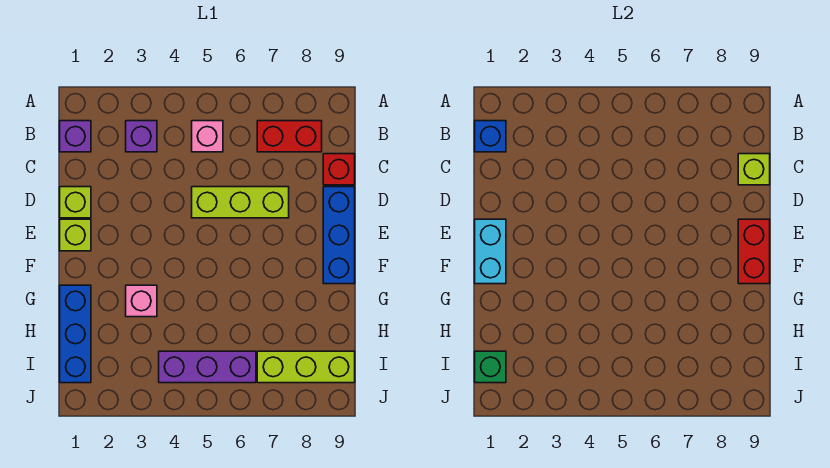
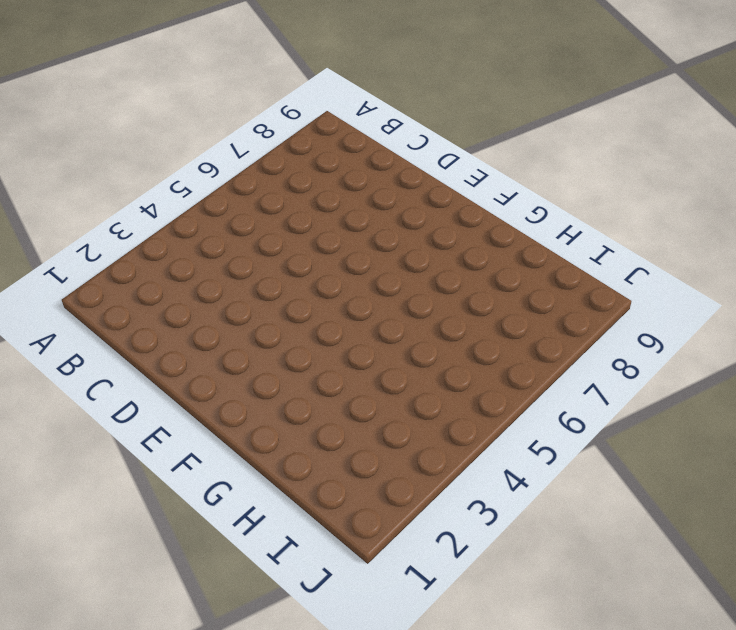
none -> purple 1x1 brick [60,121,91,152]
none -> purple 1x1 brick [126,121,157,152]
none -> pink 1x1 brick [192,121,223,152]

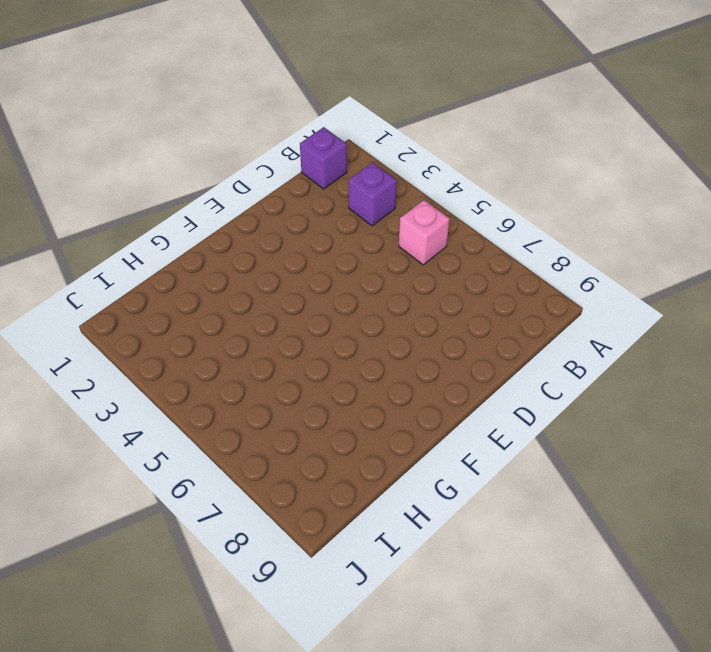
none -> red 1x2 brick [257,121,322,152]
none -> red 1x1 brick [323,154,355,185]
none -> lime 1x1 brick [60,187,91,218]

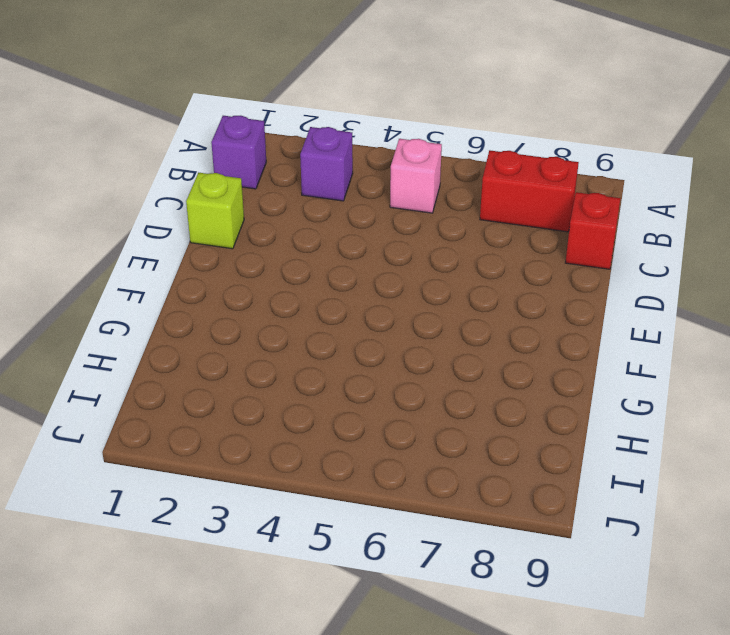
none -> lime 1x3 brick [192,187,289,218]
none -> blue 1x3 brick [323,187,355,284]
none -> lime 1x1 brick [60,219,91,251]

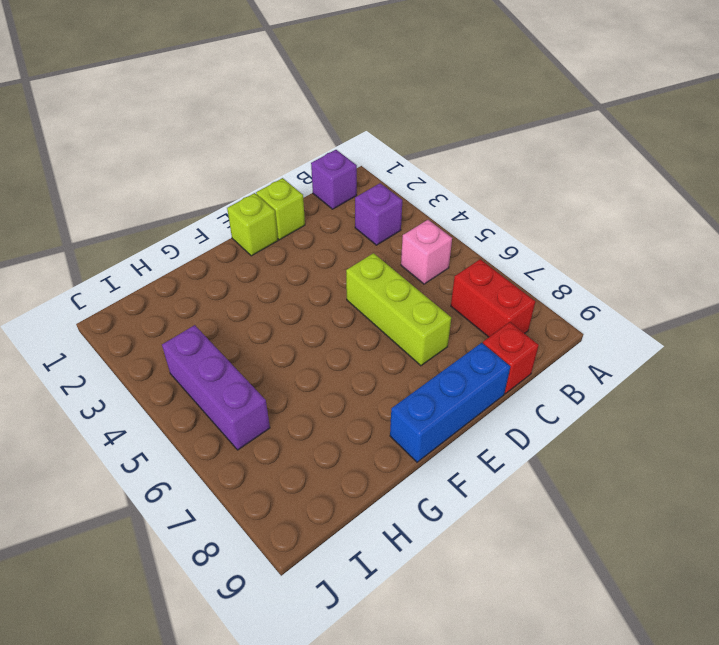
none -> blue 1x3 brick [60,285,91,383]
none -> pink 1x1 brick [126,285,157,317]
none -> lime 1x3 brick [257,351,355,383]

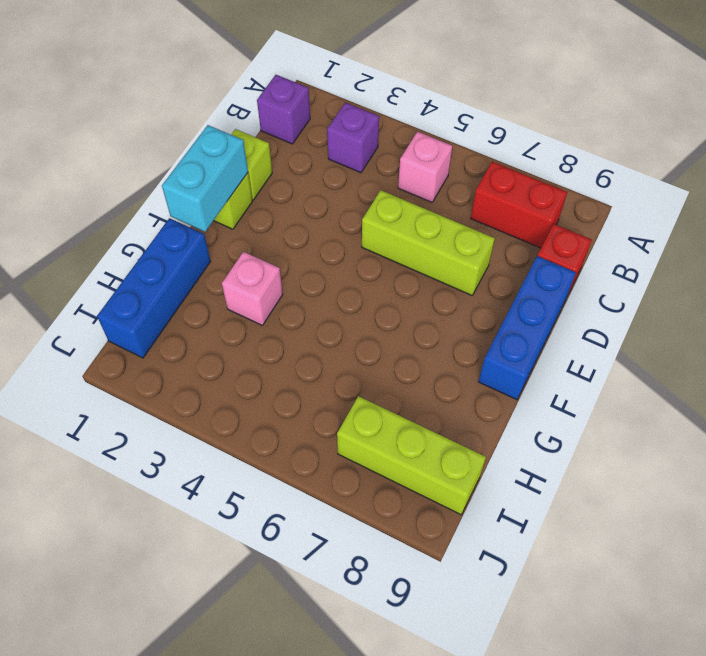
none -> purple 1x3 brick [159,351,256,383]
none -> blue 1x1 brick [475,121,506,152]
none -> lime 1x1 brick [738,154,770,185]

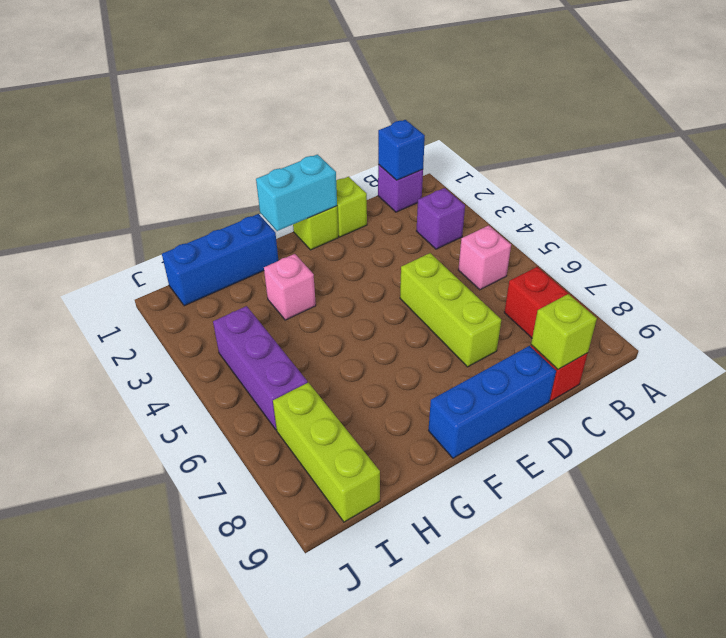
none -> red 1x2 brick [738,219,770,284]
none -> green 1x1 brick [475,351,506,383]

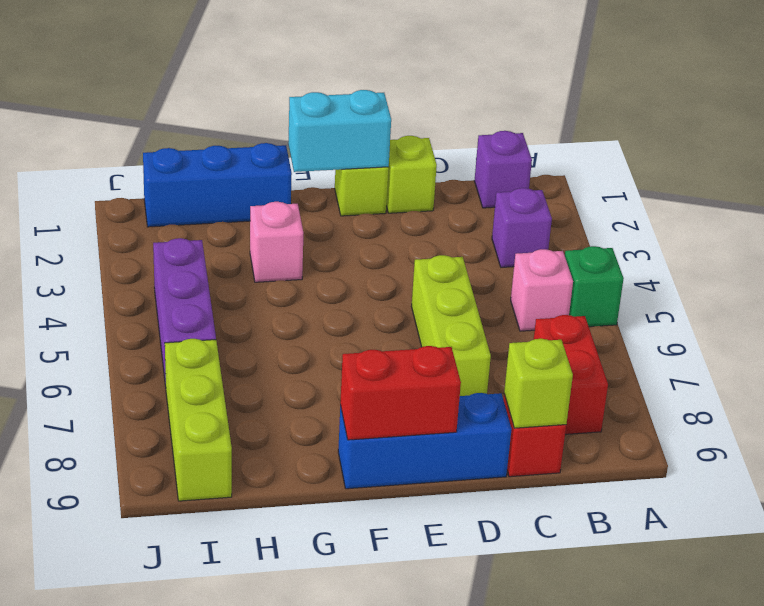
green 1x1 brick [565,246,624,327] -> green 1x1 brick moved to [475,351,506,383]
none -> blue 1x1 brick [475,121,506,152]

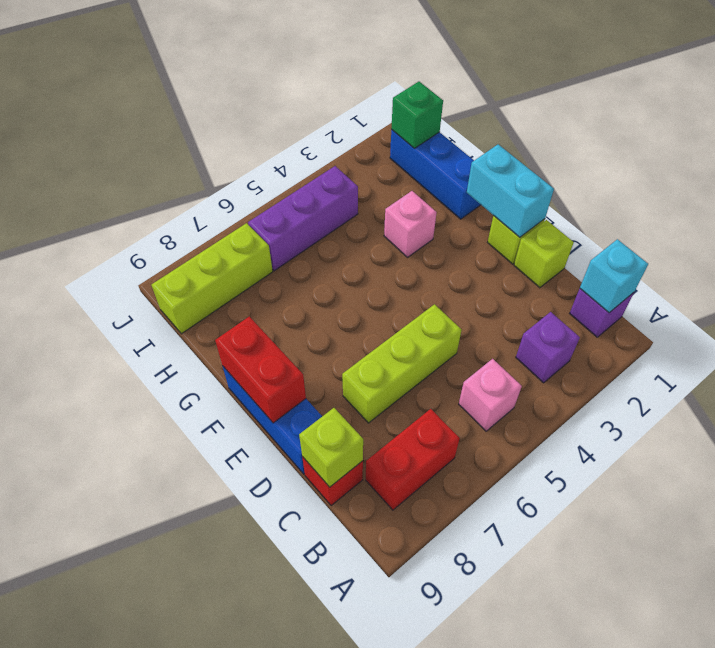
cyan 1x1 brick [580,239,648,313] -> blue 1x1 brick [475,121,506,152]

